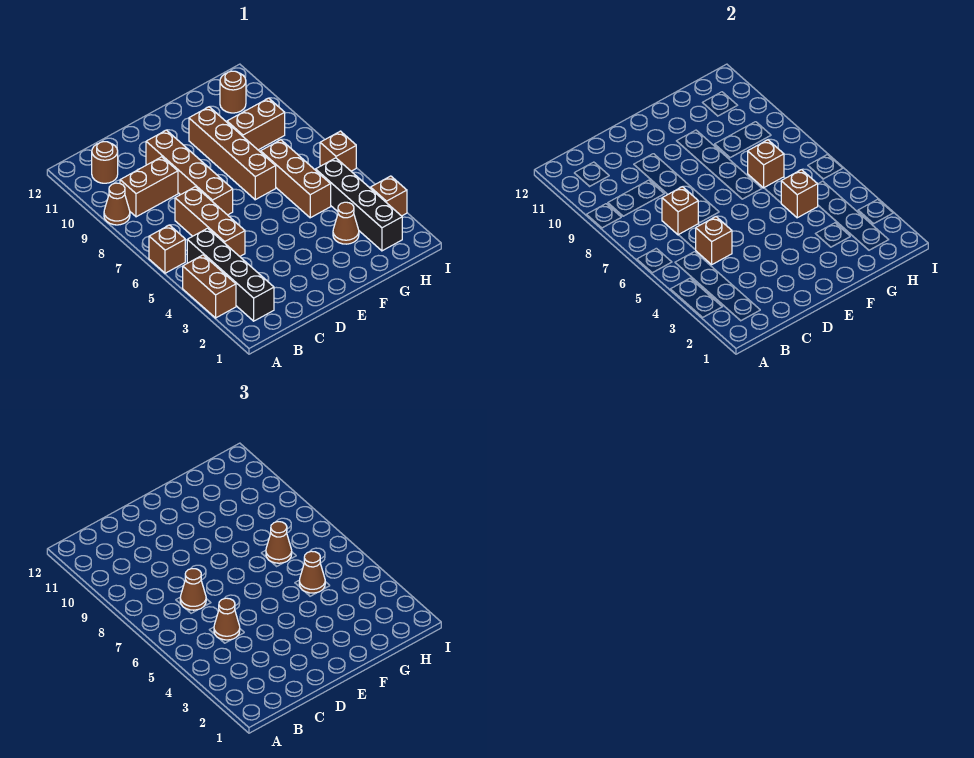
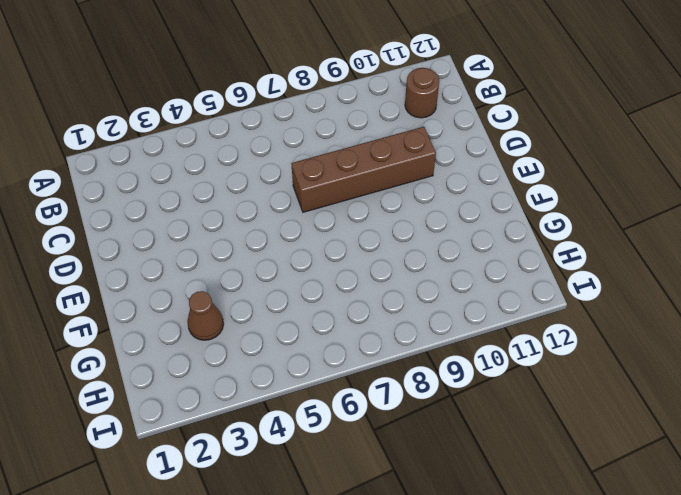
none -> brown 1x2 brick [183,255,236,318]
none -> brown 1x1 brick [149,225,185,273]
none -> brown 1x1 cone [104,183,130,225]

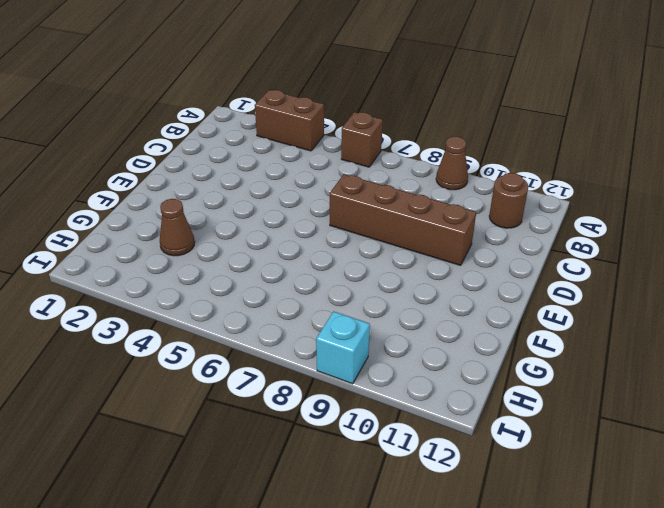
cyan 1x1 brick [316,311,370,384] -> none
none -> black 1x4 brick [187,228,274,321]
none -> brown 1x2 brick [120,157,178,217]
none -> brown 1x3 brick [175,187,245,256]

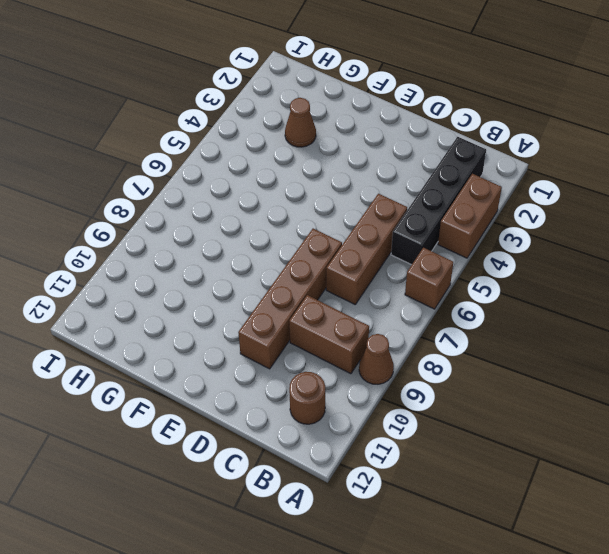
none -> brown 1x4 brick [189,107,276,200]
none -> brown 1x3 brick [261,140,331,218]
none -> brown 1x2 brick [227,98,285,150]

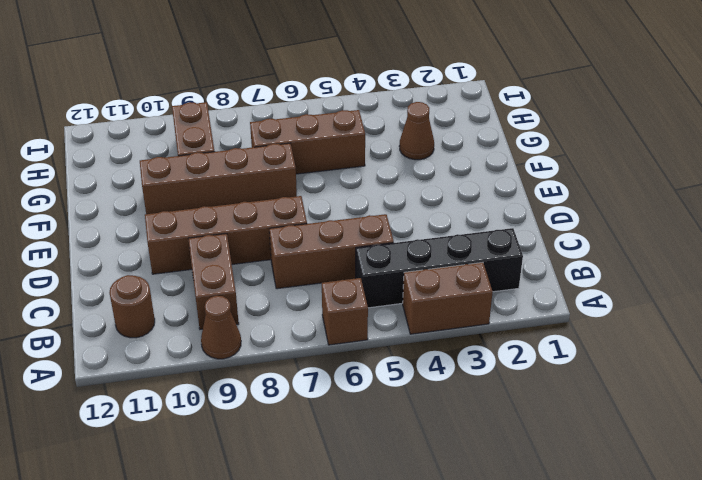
none -> black 1x4 brick [316,158,402,251]
none -> brown 1x1 round brick [220,71,246,113]
none -> brown 1x1 brick [371,176,407,216]

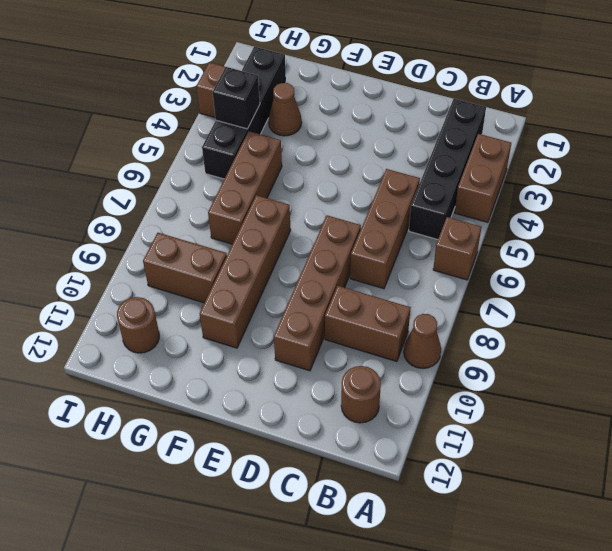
black 1x1 brick [213,67,260,129] -> none
none -> brown 1x1 brick [320,131,356,171]
none -> brown 1x1 brick [696,217,732,264]
none -> brown 1x1 brick [662,187,698,235]

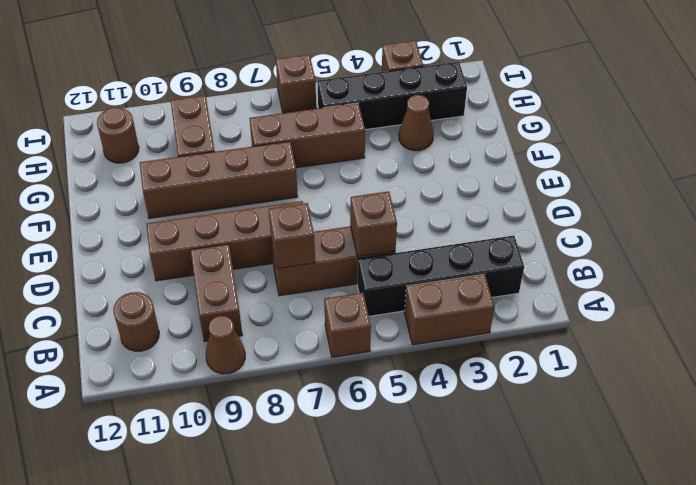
none -> brown 1x1 brick [781,170,818,218]
none -> brown 1x1 brick [748,140,784,188]
none -> brown 1x1 cone [214,598,240,640]

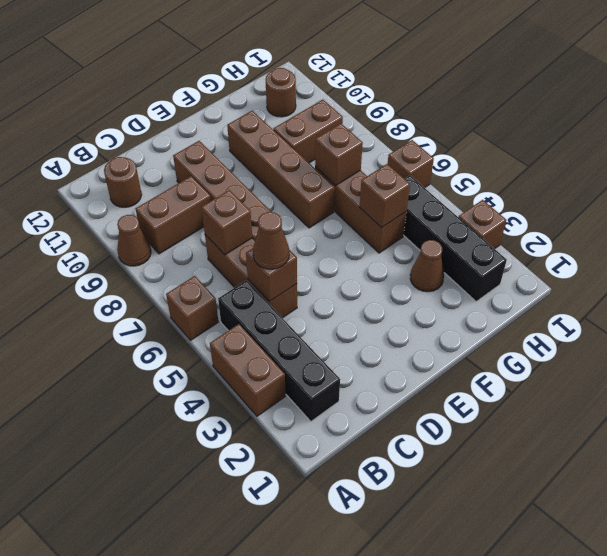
none -> brown 1x1 cone [180,569,206,610]
none -> brown 1x1 cone [299,551,325,593]
none -> brown 1x1 cone [266,522,292,563]

